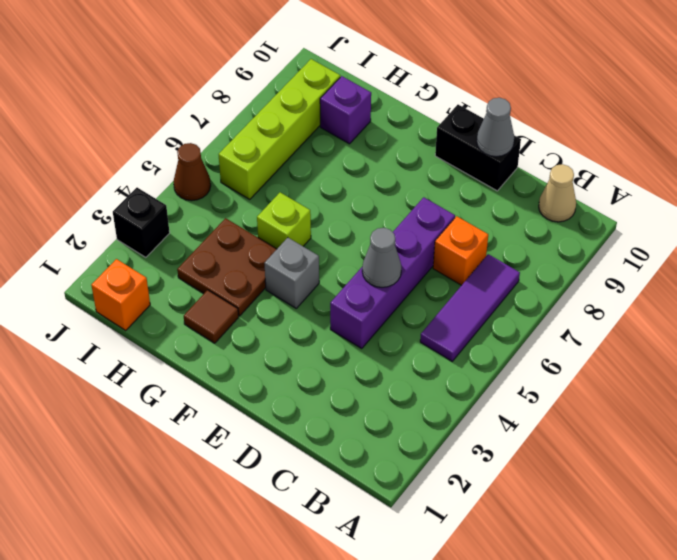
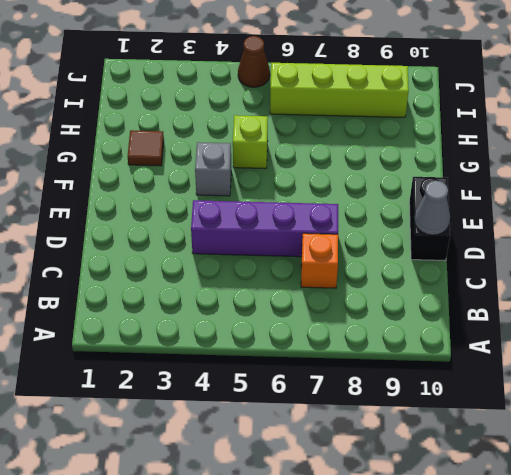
none -> purple 1x3 tile [420,254,520,361]
none -> tan 1x1 cone [539,164,576,222]
none -> brown 2x2 plate [177,218,277,316]

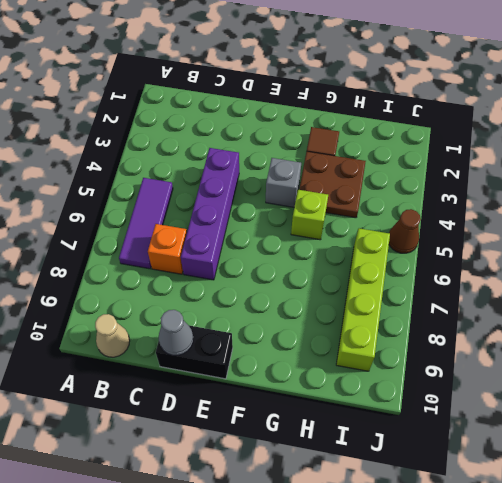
none -> purple 1x1 brick [320,76,371,144]
none -> orange 1x1 brick [91,259,150,330]
none -> black 1x1 brick [113,188,170,257]

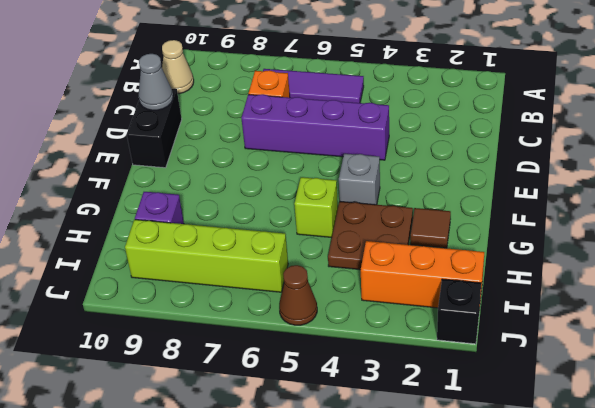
orange 1x3 brick [361,241,484,308] -> orange 1x1 brick [91,259,150,330]
black 1x1 brick [437,279,481,344] -> black 1x1 brick moved to [113,188,170,257]
none -> grey 1x1 cone [362,228,401,287]

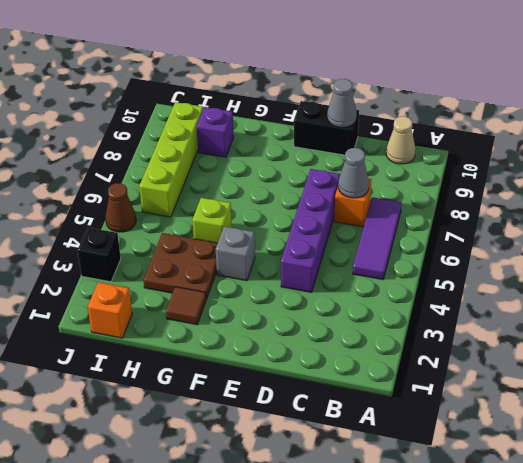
grey 1x1 cone [338,148,369,198] -> grey 1x1 cone moved to [362,228,401,287]

